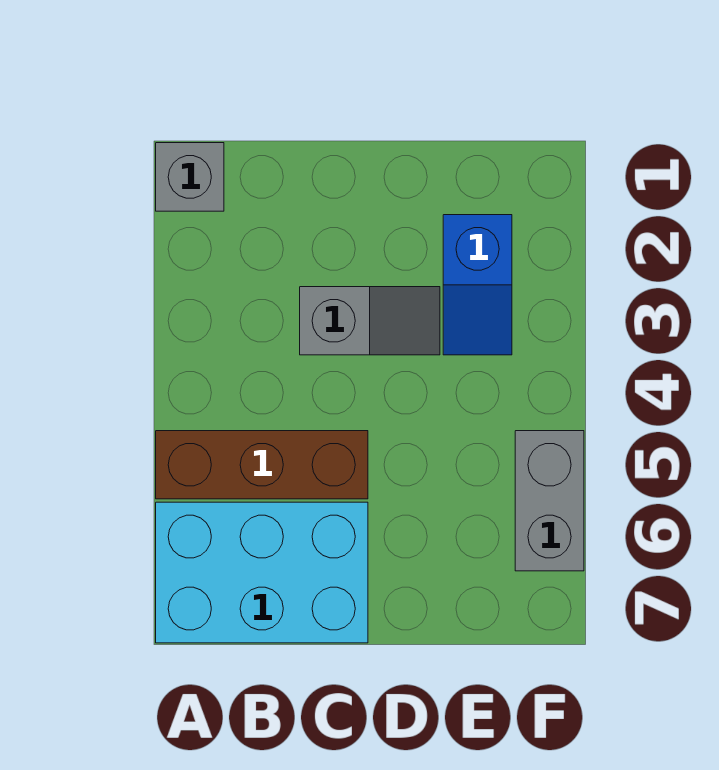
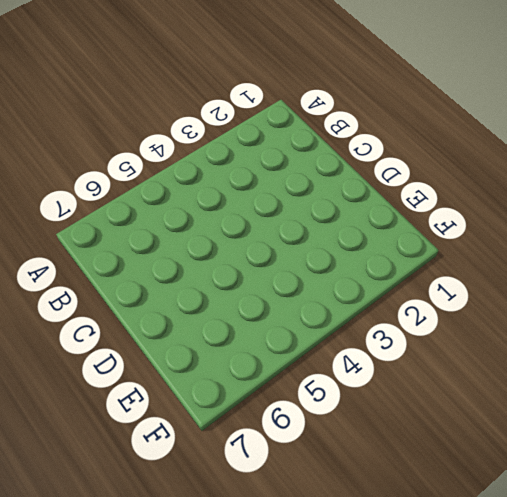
none -> grey 1x1 brick [156,143,224,211]
none -> brown 1x3 brick [156,431,368,499]

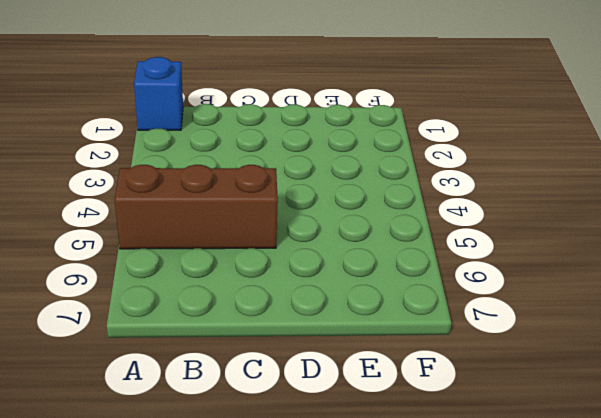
blue 1x1 brick [134,57,183,130] -> grey 1x1 brick [156,143,224,211]
none -> cyan 2x3 brick [156,502,368,643]
none -> grey 1x2 slope [300,287,440,355]

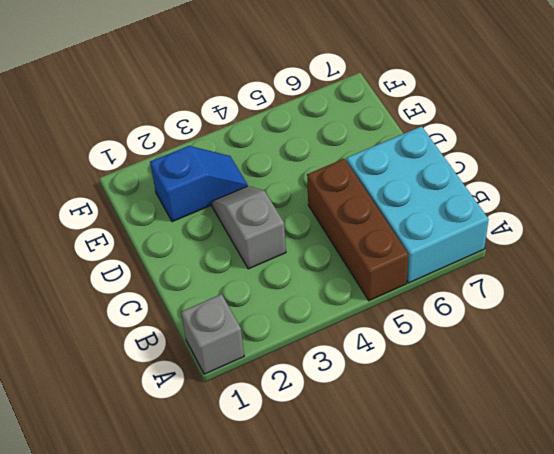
none -> grey 1x2 brick [515,431,584,571]

